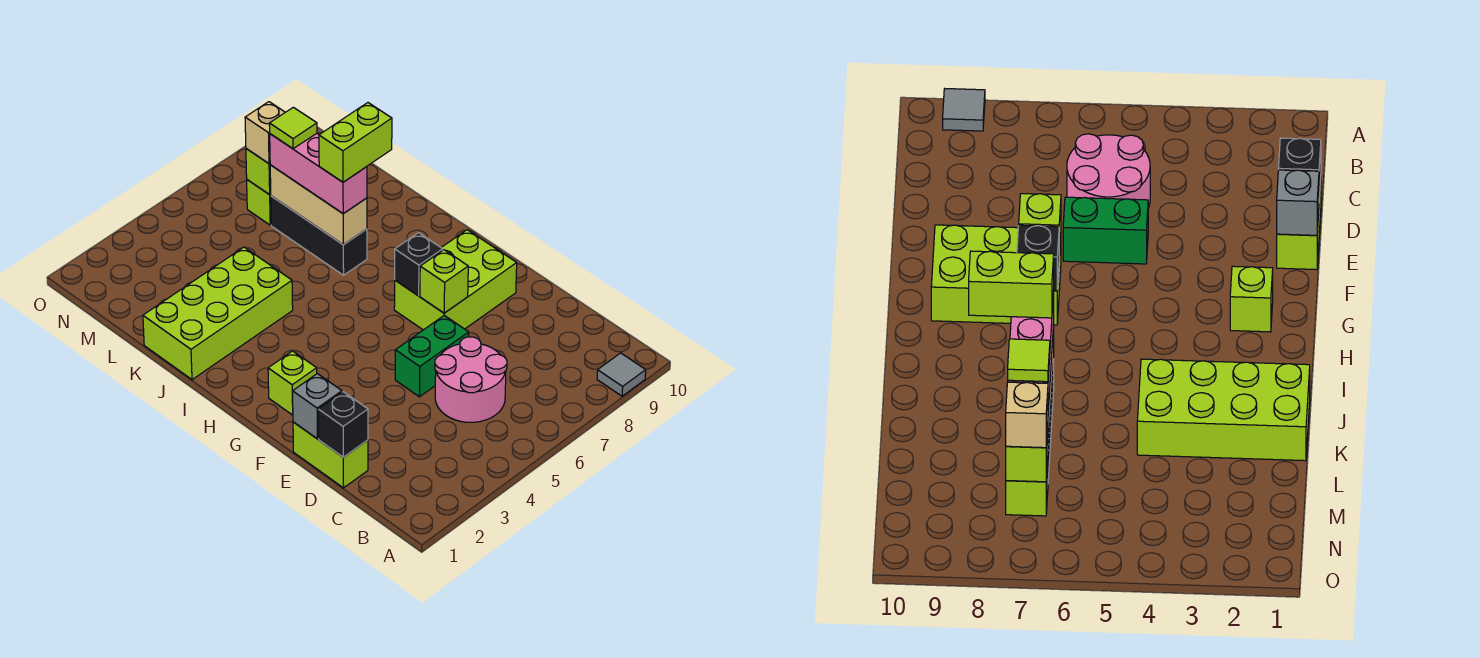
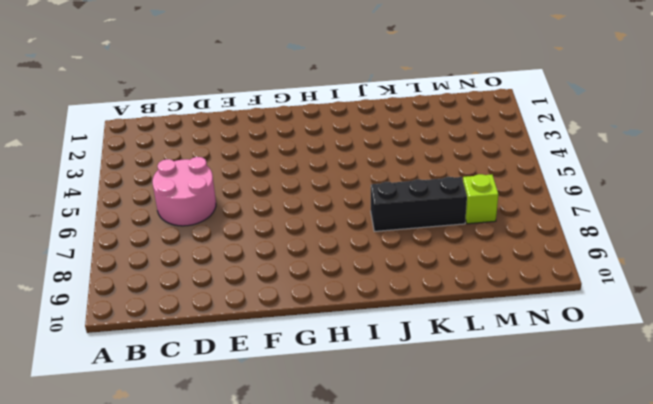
none -> grey 1x1 tile [597,353,646,396]
none -> lime 1x2 brick [293,422,368,488]
none -> green 1x2 brick [395,315,469,397]

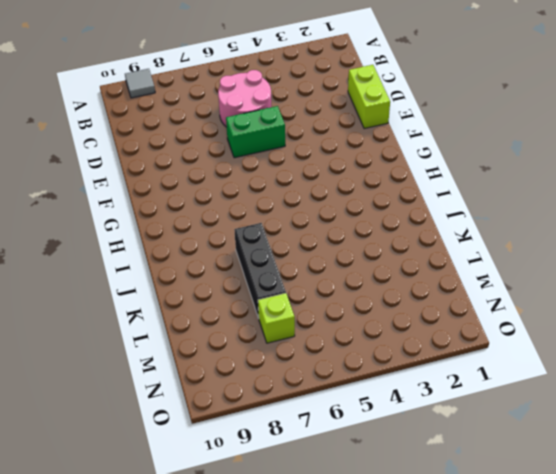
none -> lime 2x3 brick [394,230,517,330]
none -> lime 1x1 brick [268,351,317,415]
none -> lime 2x4 brick [143,247,293,380]

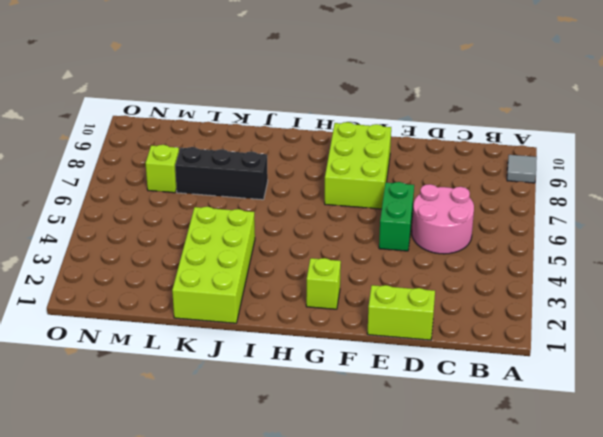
none -> black 1x1 brick [318,392,368,457]
none -> grey 1x1 brick [293,374,342,439]
none -> lime 1x1 brick [420,250,468,313]

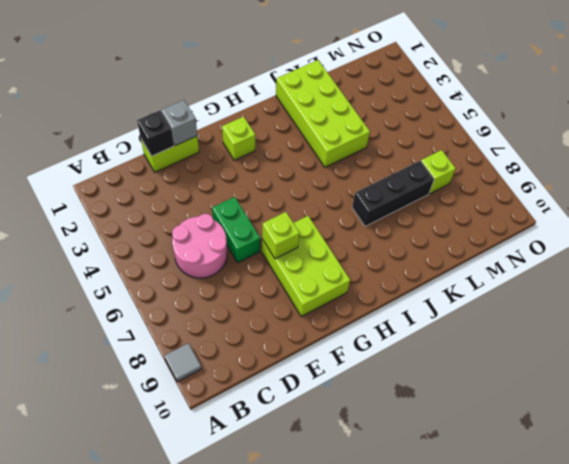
none -> black 1x1 brick [395,233,443,296]
none -> tan 1x3 brick [270,165,367,245]
none -> lime 1x1 brick [246,149,271,195]

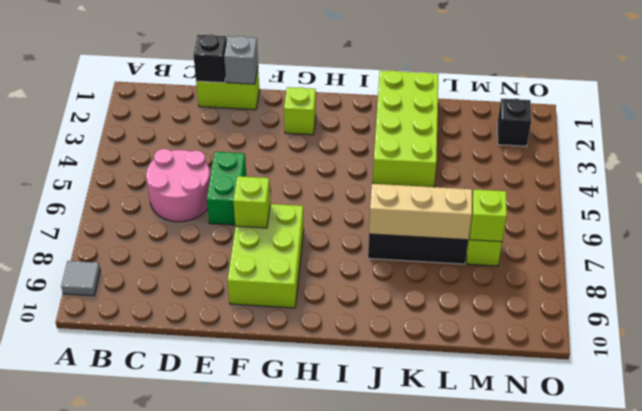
black 1x1 brick [497,98,531,146] -> black 1x1 brick moved to [395,233,443,296]
none -> pink 1x3 brick [270,133,367,214]
none -> tan 1x1 brick [245,102,285,164]
none -> lime 1x2 brick [319,103,392,182]

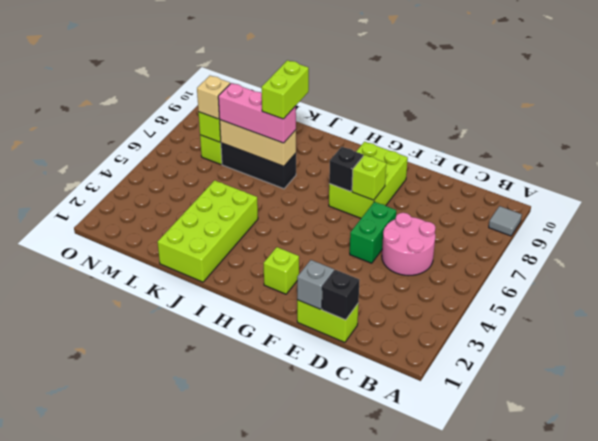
none -> lime 1x1 tile [269,107,317,149]

